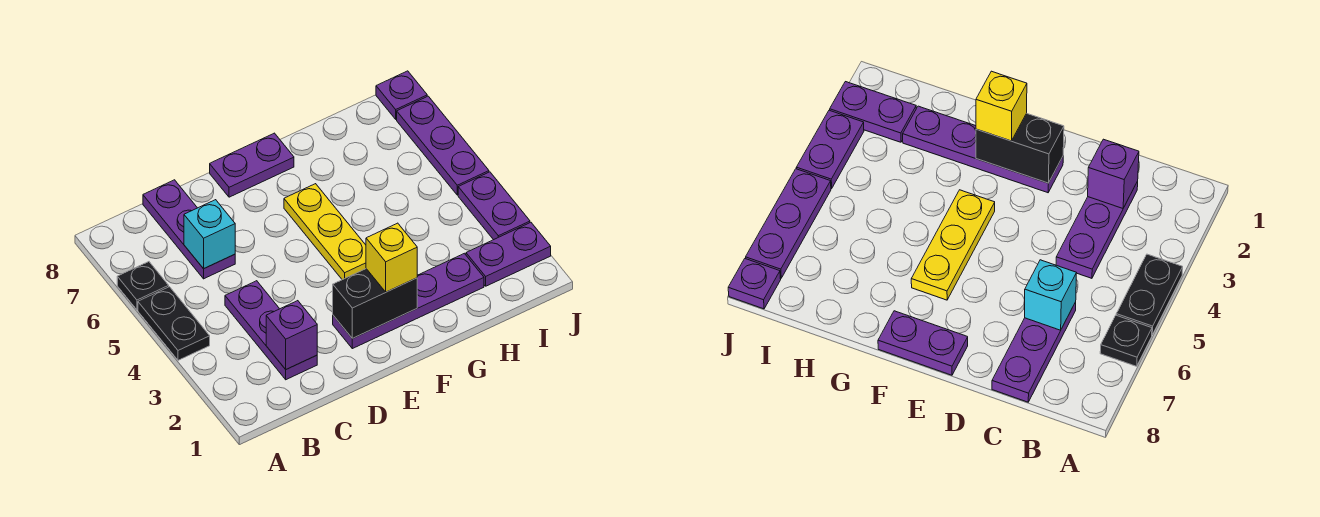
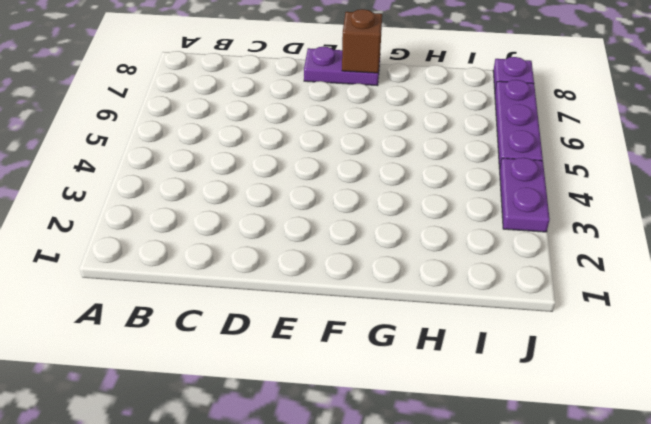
brown 1x1 brick [342,9,382,73] -> none
none -> black 1x2 plate [138,287,210,360]
none -> black 1x1 plate [117,262,169,310]
none -> purple 1x3 plate [225,281,317,380]

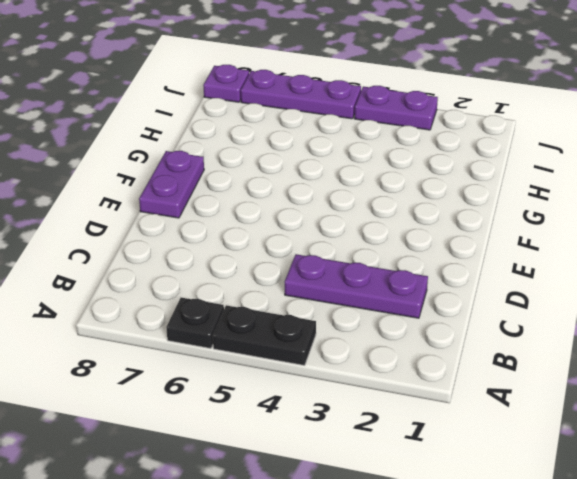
none -> purple 1x3 plate [143,180,235,279]
none -> purple 1x4 plate [333,253,484,349]
none -> yellow 1x3 plate [284,184,366,280]

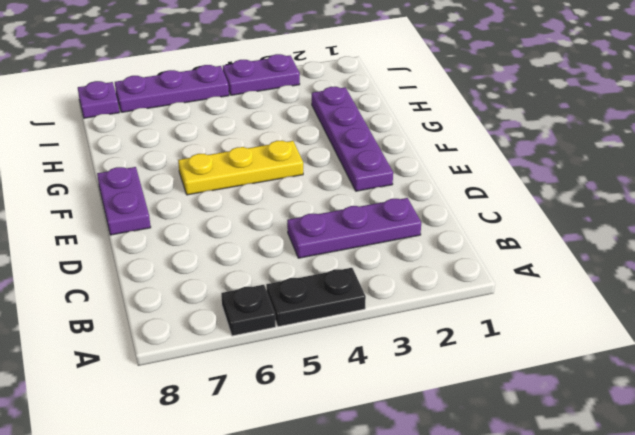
none -> purple 1x3 plate [143,180,235,279]
none -> purple 1x2 plate [466,223,551,286]
none -> purple 1x1 brick [266,301,317,369]

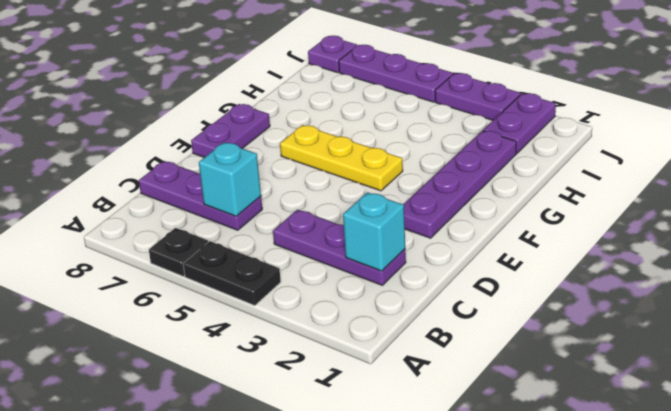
cyan 1x1 brick [343,192,405,271] -> purple 1x1 brick [266,301,317,369]
none -> black 1x2 brick [333,269,417,338]
none -> yellow 1x1 brick [366,223,417,292]

